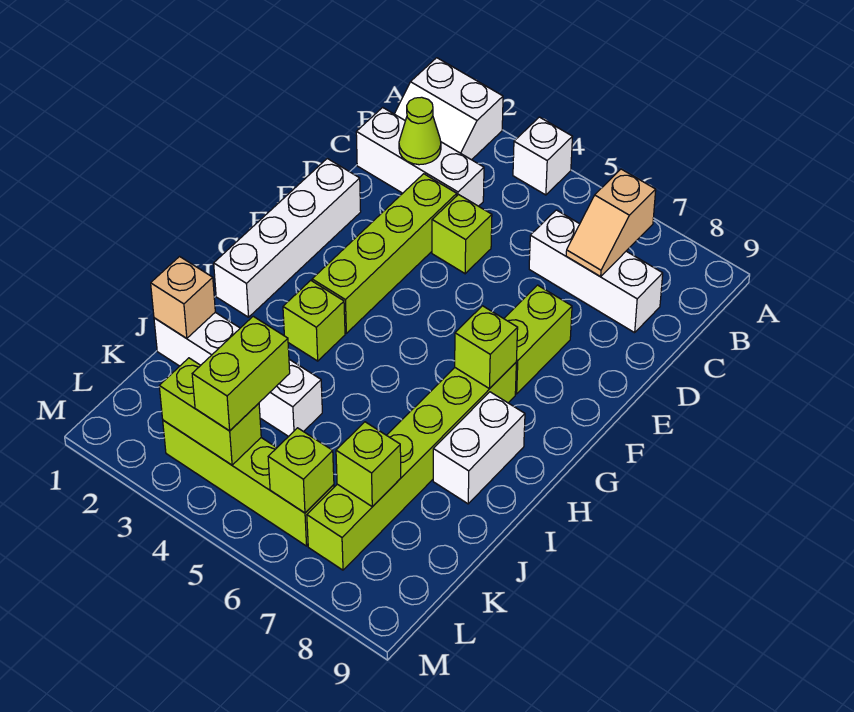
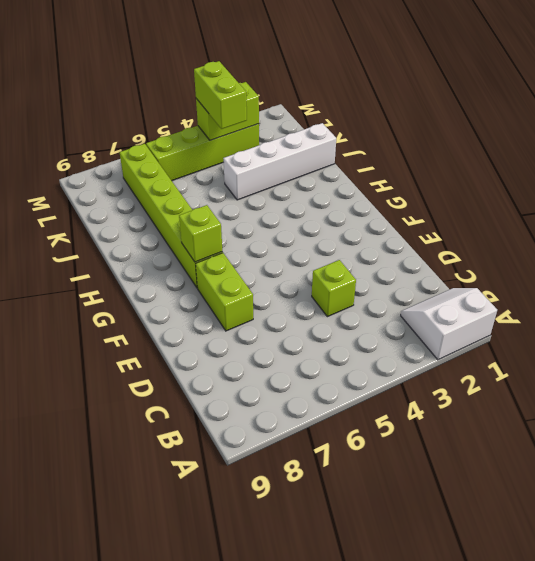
none -> white 1x1 brick [513,117,572,195]
none -> white 1x3 brick [356,107,484,206]
none -> white 1x3 brick [529,210,663,333]

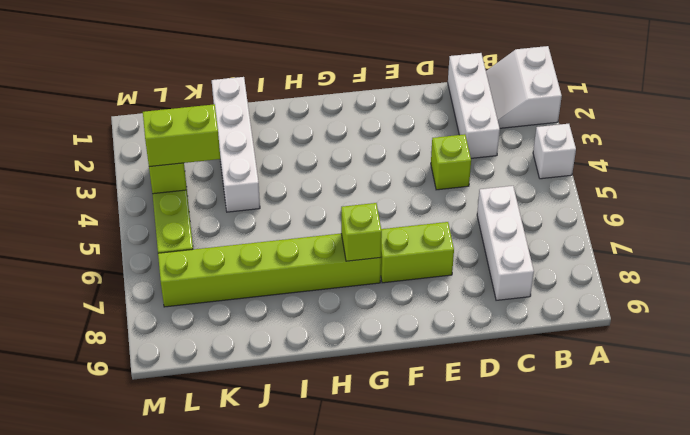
none -> lime 1x4 brick [312,174,457,333]
none -> white 1x4 brick [214,158,361,317]
none -> lime 1x1 brick [283,280,345,361]

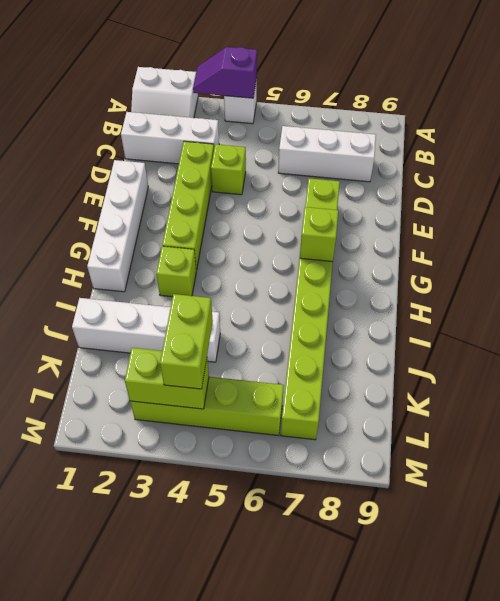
purple 1x2 slope [193,47,257,98] -> none
none -> white 1x2 brick [433,392,525,504]
none -> tan 1x2 slope [566,169,656,277]
none -> lime 1x1 cone [399,97,441,165]

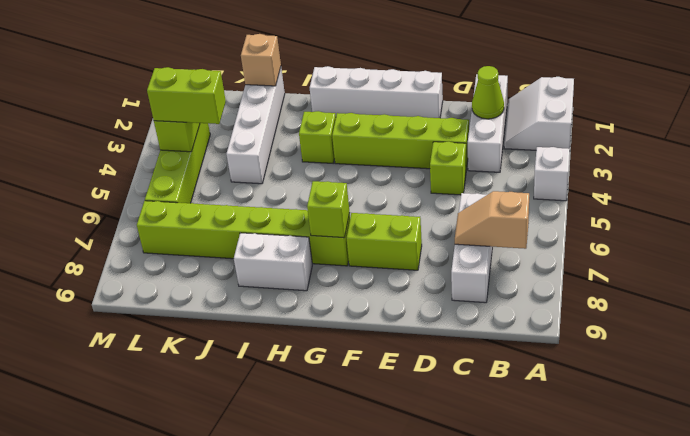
none -> lime 1x1 brick [336,422,401,507]
none -> lime 1x1 brick [268,428,334,513]

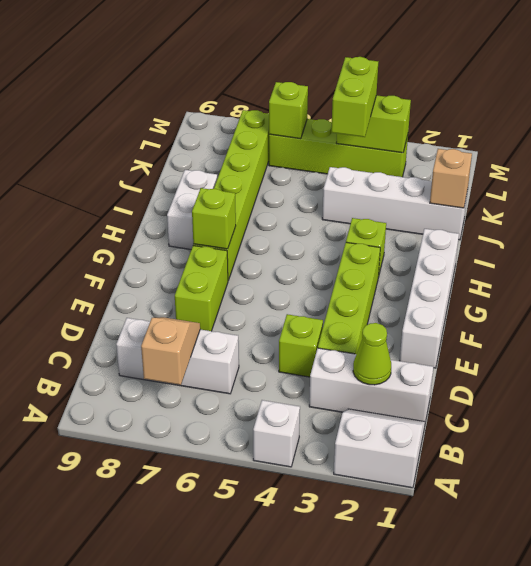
none -> lime 1x1 brick [336,422,401,507]

